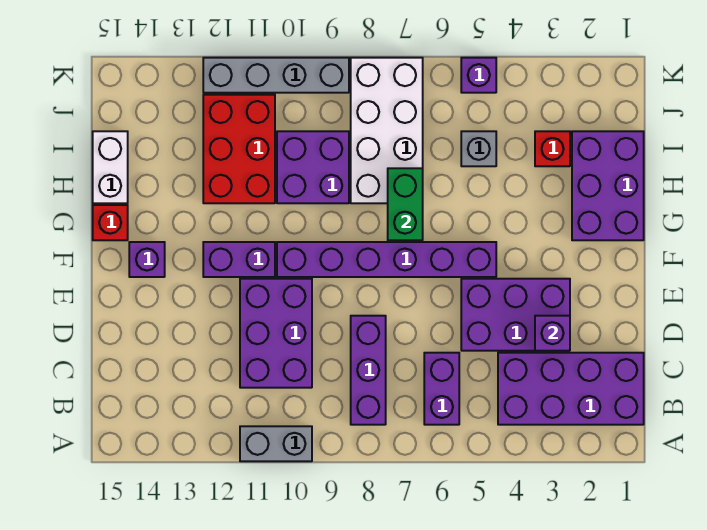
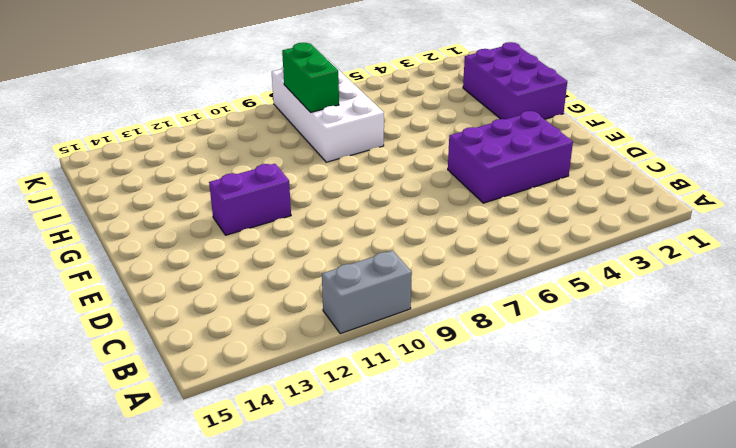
green 1x2 brick [282,43,339,112] -> green 1x2 brick moved to [388,168,423,240]
none -> purple 2x4 brick [498,353,644,425]
none -> purple 1x2 brick [424,353,459,425]
none -> purple 1x3 brick [351,316,386,425]

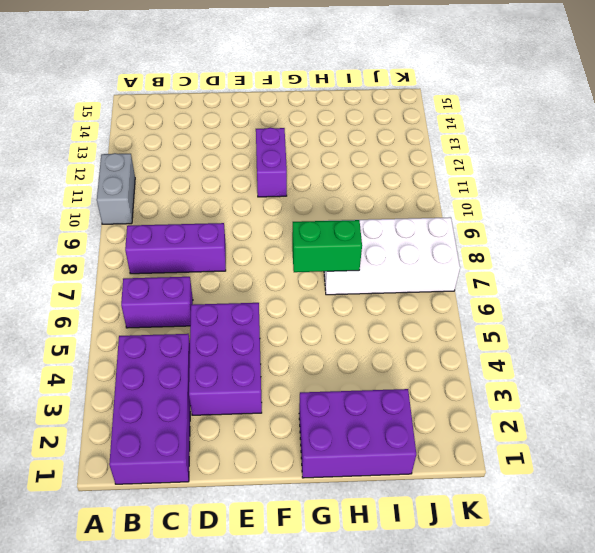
none -> purple 2x3 brick [240,279,312,388]
none -> purple 1x6 brick [277,242,496,277]
none -> purple 1x1 brick [129,242,165,277]

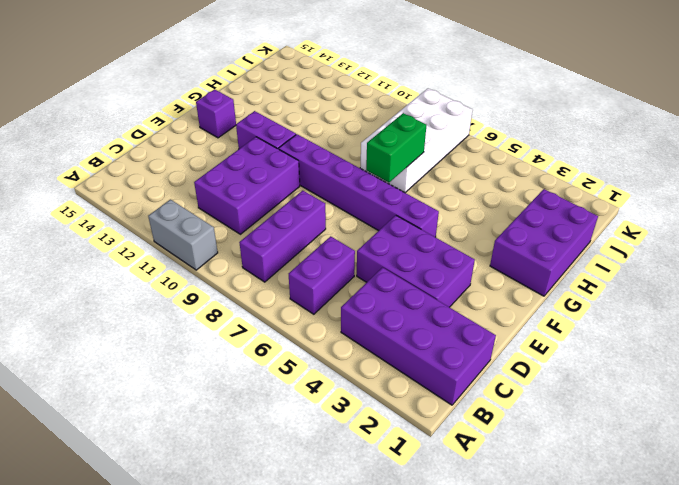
none -> red 1x1 brick [93,205,128,240]
none -> purple 2x2 brick [277,131,349,203]
none -> red 2x3 brick [203,95,275,203]

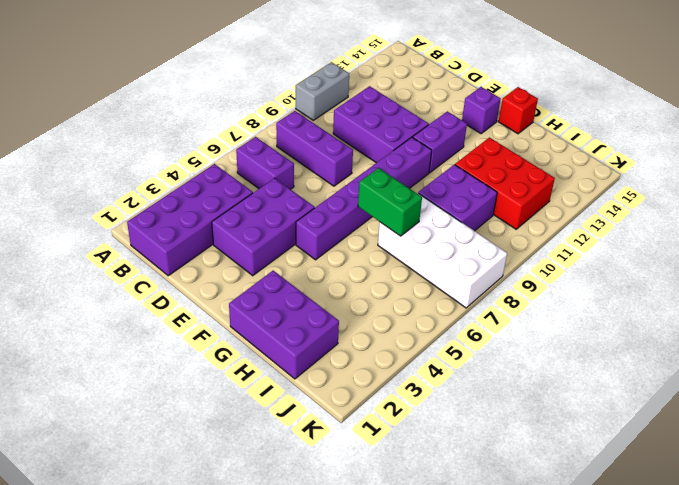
none -> white 1x2 brick [93,131,128,203]
none -> red 1x1 brick [535,131,570,166]
none -> grey 1x1 brick [461,131,496,166]

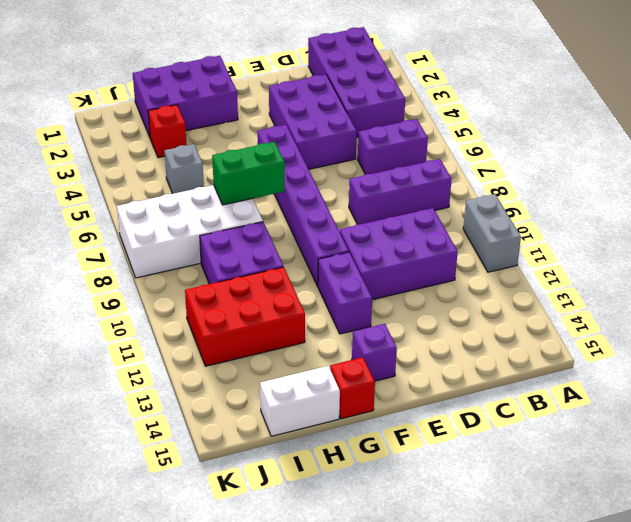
none -> purple 1x1 brick [461,58,496,93]
none -> grey 1x4 brick [203,58,349,93]
none -> purple 1x1 brick [535,316,570,351]

